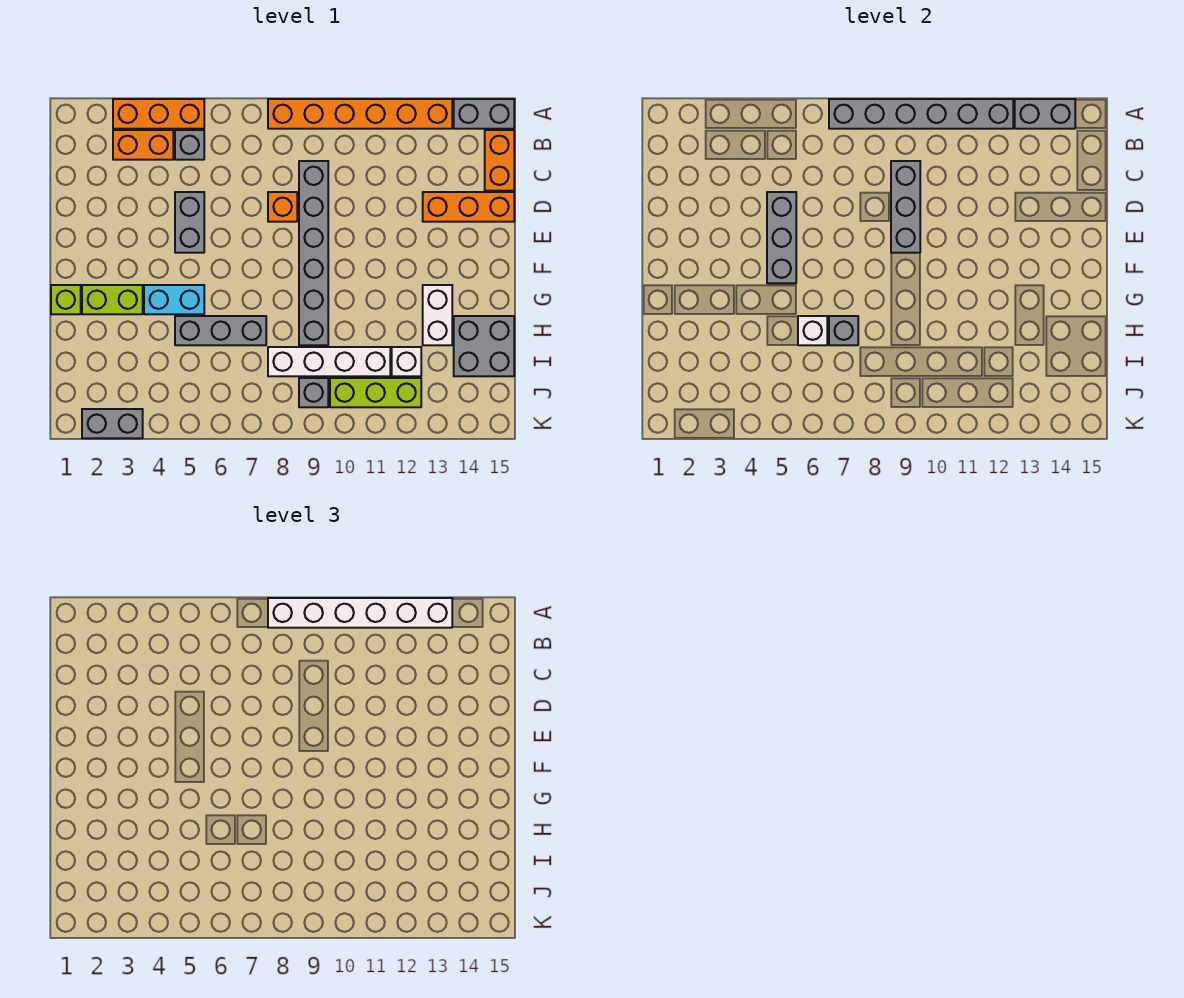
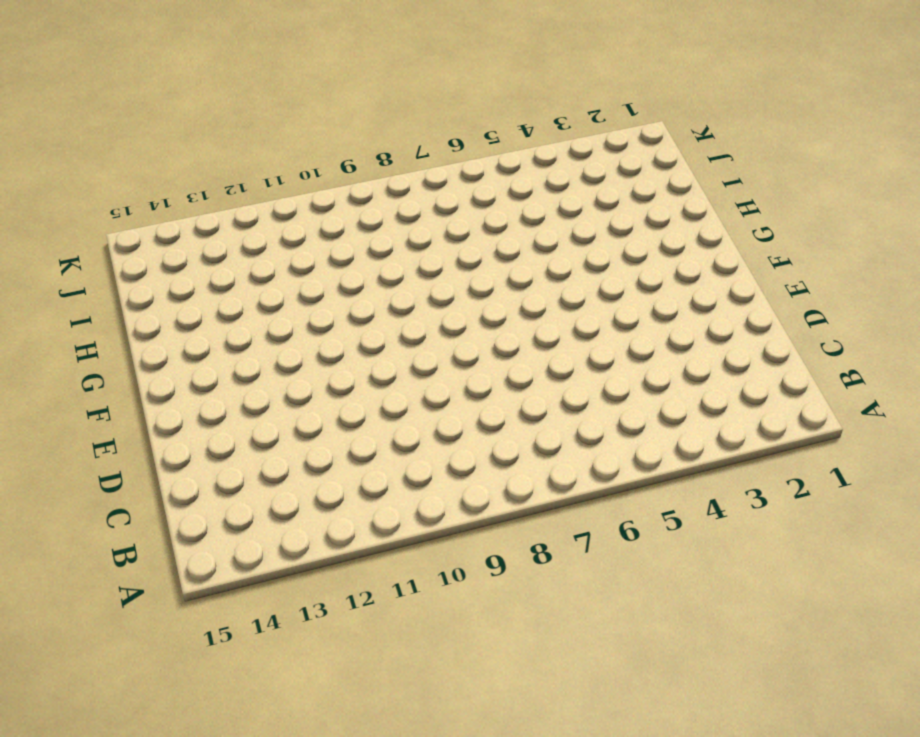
none -> orange 1x3 brick [113,99,204,129]
none -> orange 1x6 brick [268,99,452,129]
none -> grey 1x2 brick [454,99,514,129]

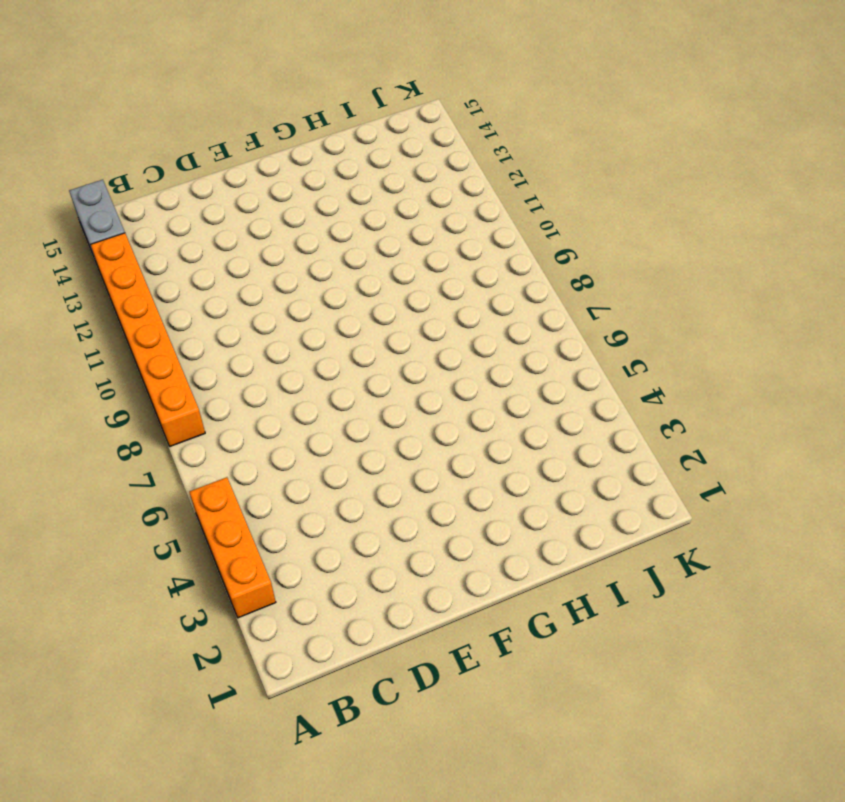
none -> orange 1x2 brick [113,130,173,160]
none -> grey 1x1 brick [175,130,204,160]
none -> orange 1x2 brick [485,130,514,191]

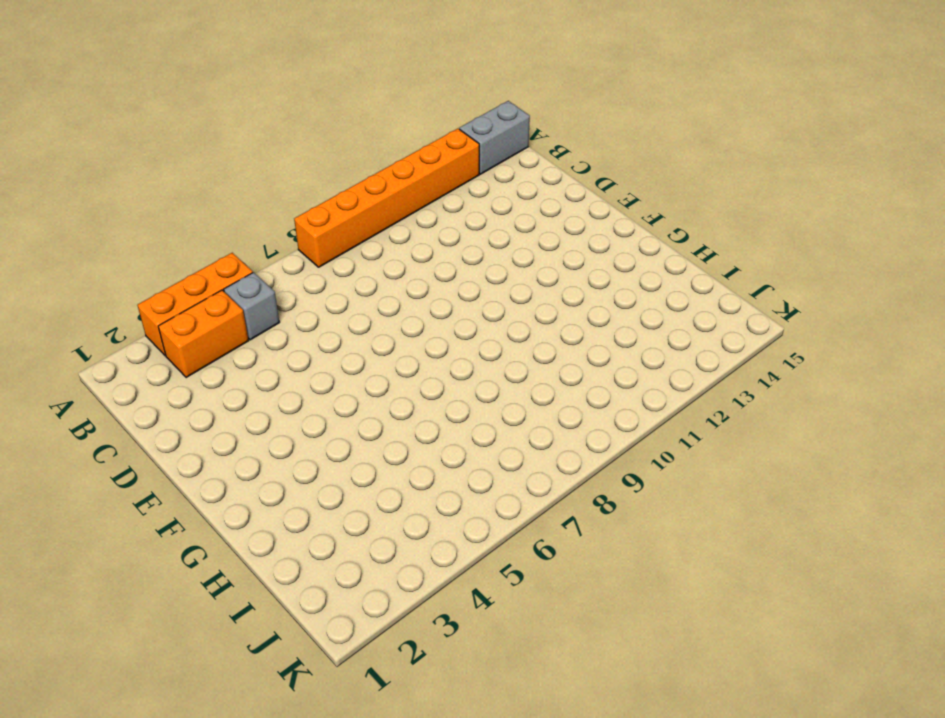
none -> orange 1x2 brick [485,130,514,191]
none -> grey 1x6 brick [299,161,328,345]
none -> grey 1x2 brick [175,192,204,253]

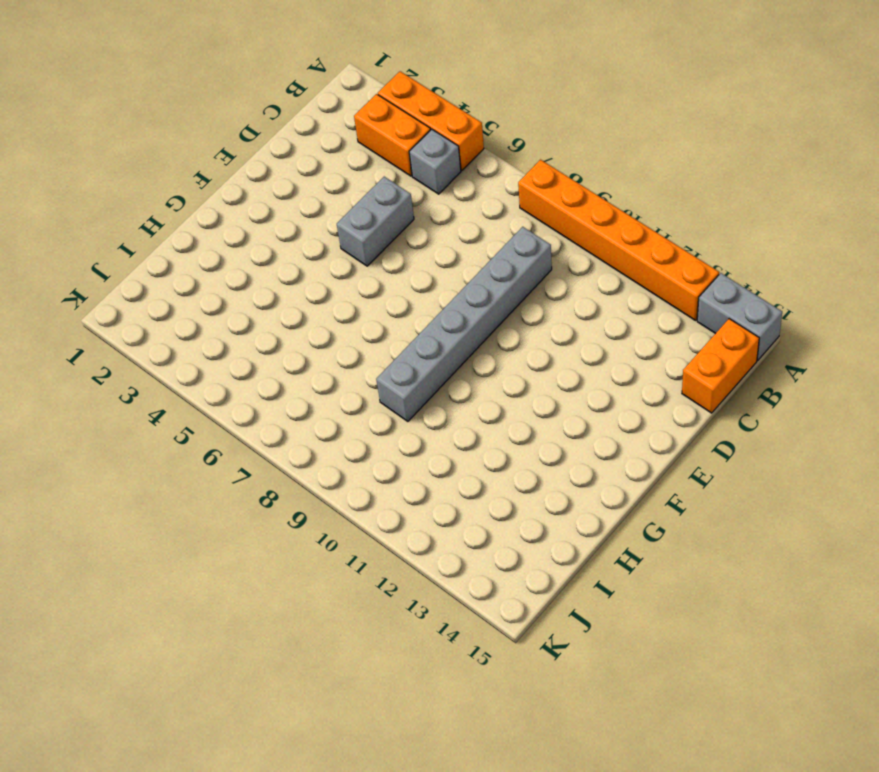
none -> orange 1x1 brick [268,192,297,222]
none -> orange 1x3 brick [423,192,514,222]
none -> lime 1x1 brick [51,285,81,314]

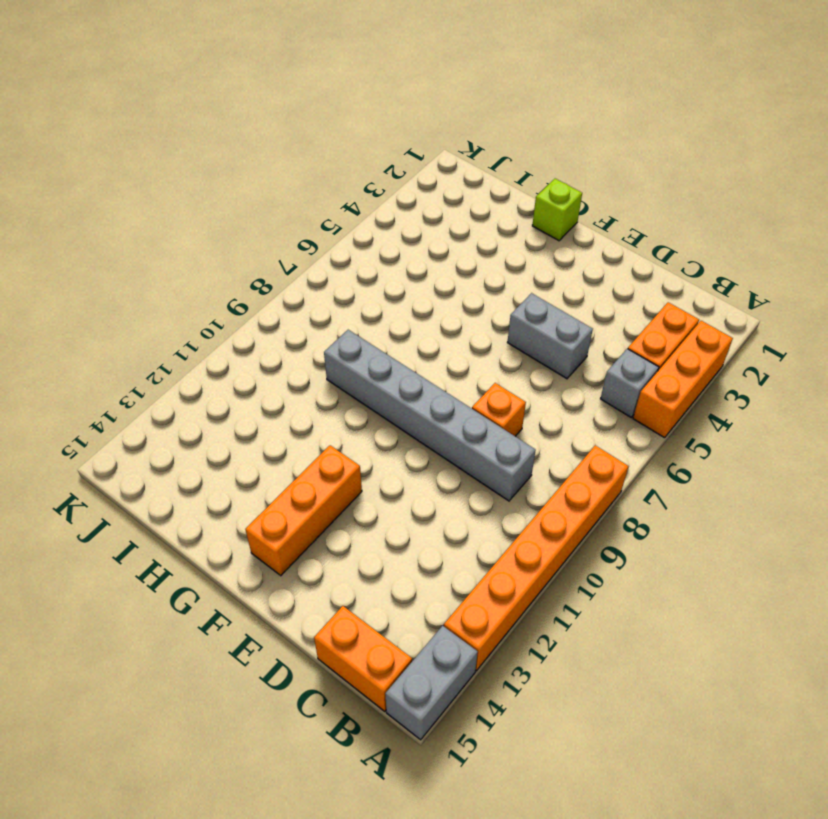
orange 1x3 brick [245,445,362,576] -> orange 1x3 brick moved to [423,192,514,222]
none -> lime 1x2 brick [82,285,143,314]
none -> cyan 1x2 brick [144,285,204,314]
none -> white 1x2 brick [423,285,452,345]

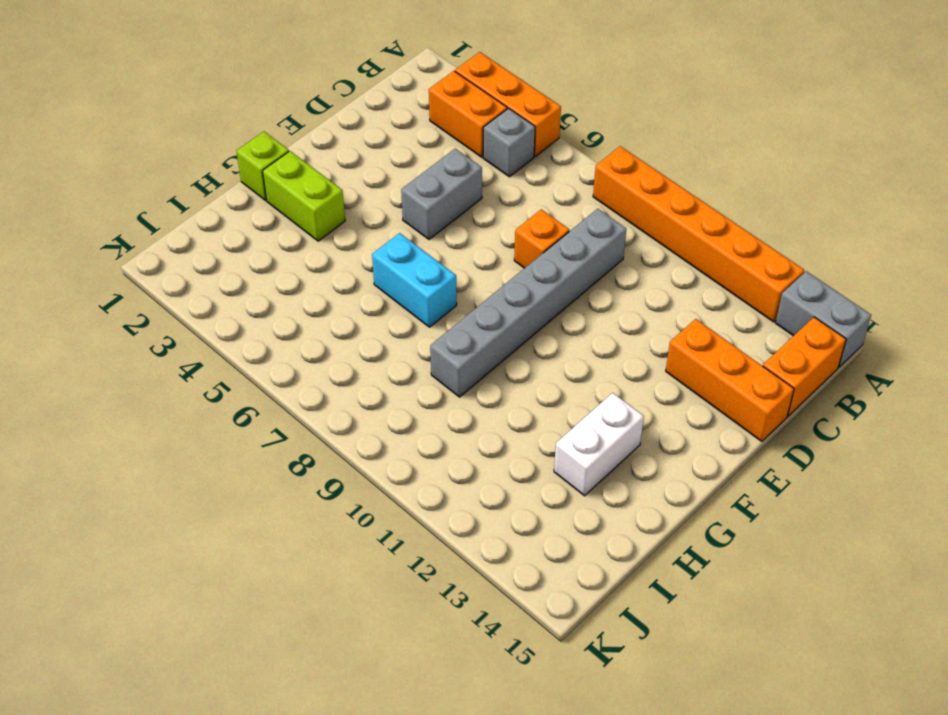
cyan 1x2 brick [372,233,457,327] -> cyan 1x2 brick moved to [144,285,204,314]
none -> grey 1x3 brick [175,316,266,345]
none -> grey 2x2 brick [454,316,514,376]
none -> white 1x4 brick [268,347,390,376]

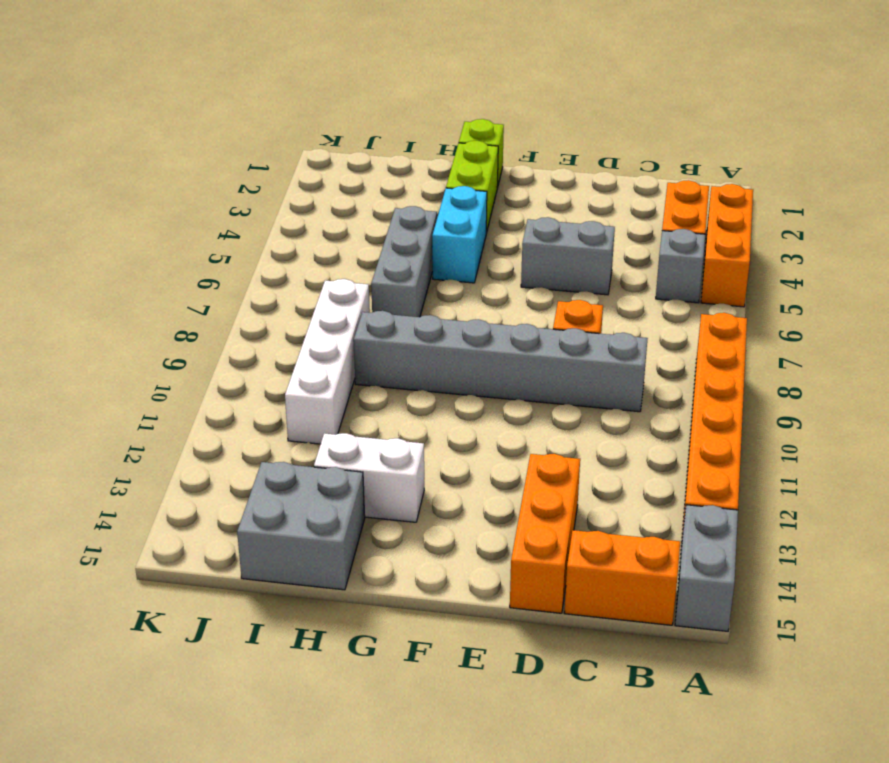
none -> white 1x1 brick [392,347,421,376]
none -> grey 1x1 brick [299,378,328,407]
none -> lime 1x3 brick [330,378,421,407]

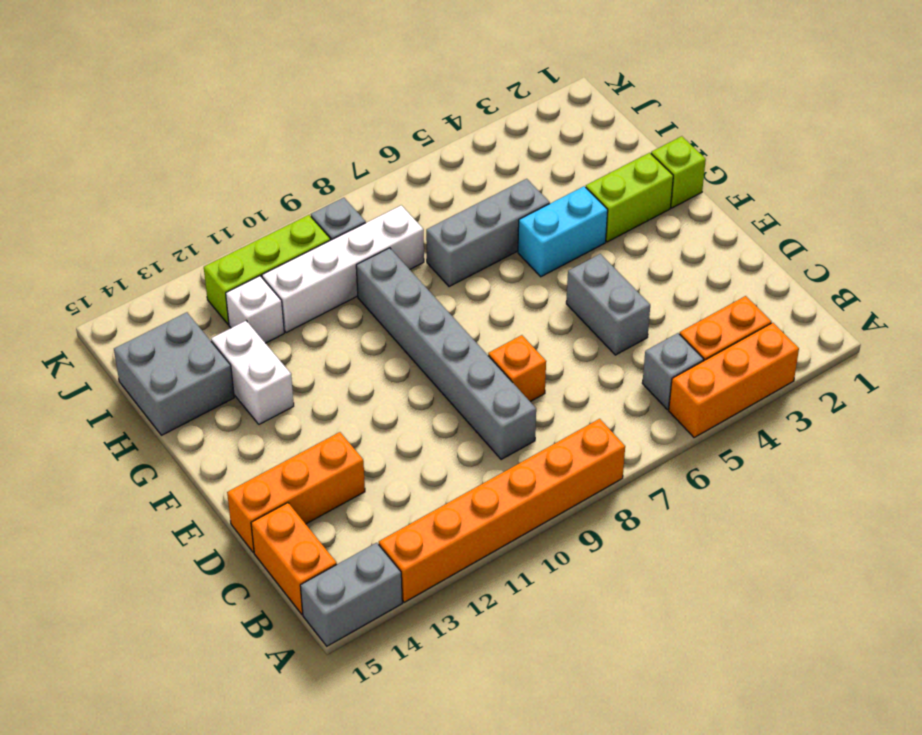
none -> grey 1x2 brick [82,409,143,438]
none -> grey 1x6 brick [829,99,1013,129]
none -> grey 1x2 brick [1015,99,1075,129]

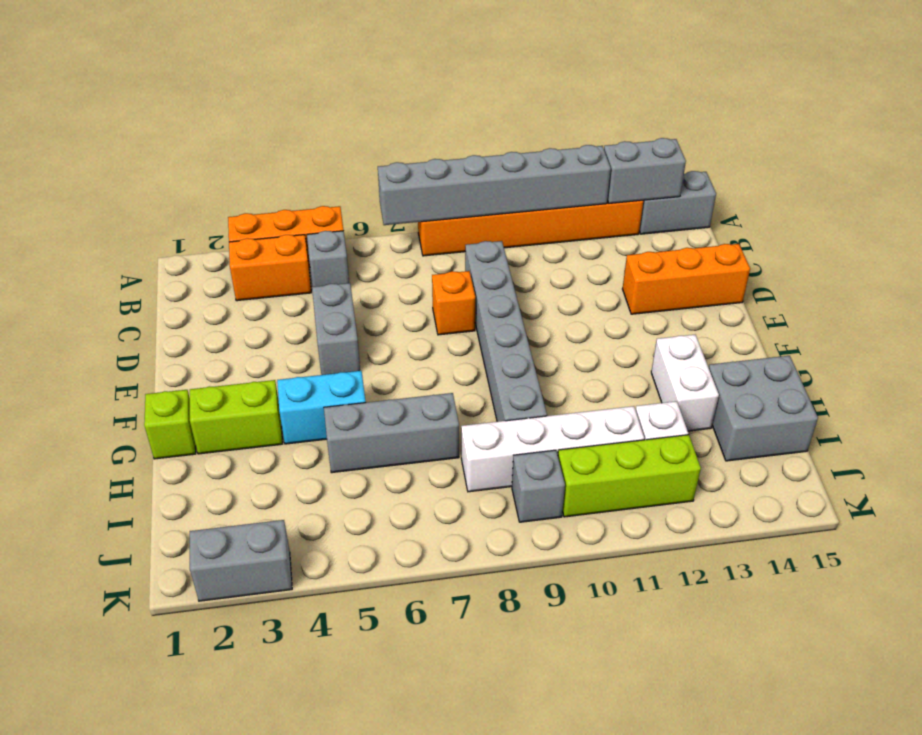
none -> orange 1x2 brick [485,130,514,191]
none -> grey 1x3 brick [891,161,920,253]
none -> grey 1x3 brick [767,192,796,283]

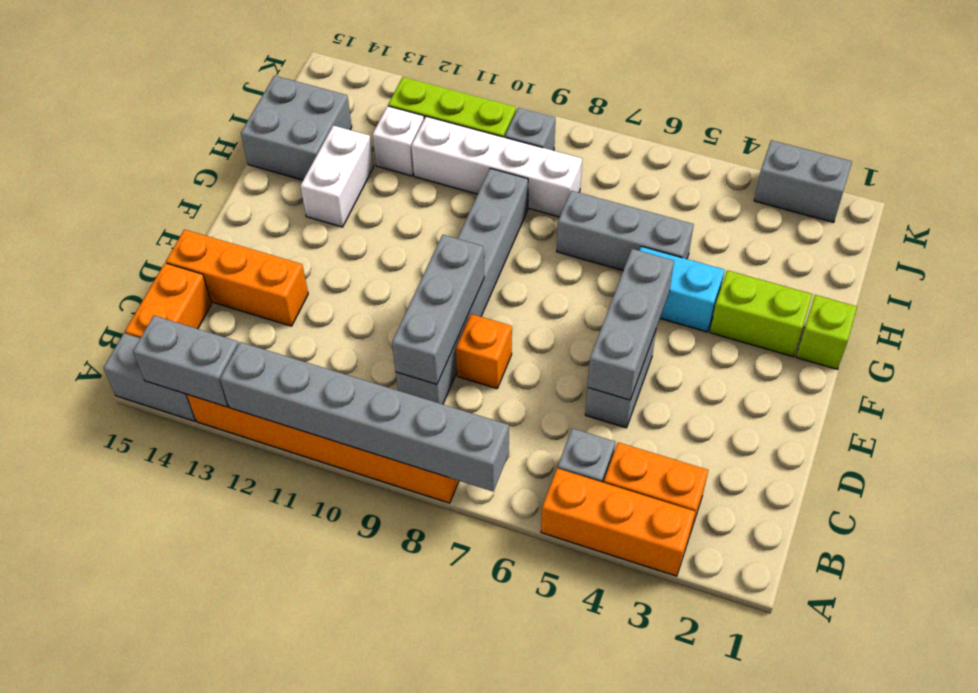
none -> white 1x1 brick [798,316,827,345]
none -> grey 1x1 brick [829,316,858,345]
none -> white 1x6 brick [268,598,452,628]

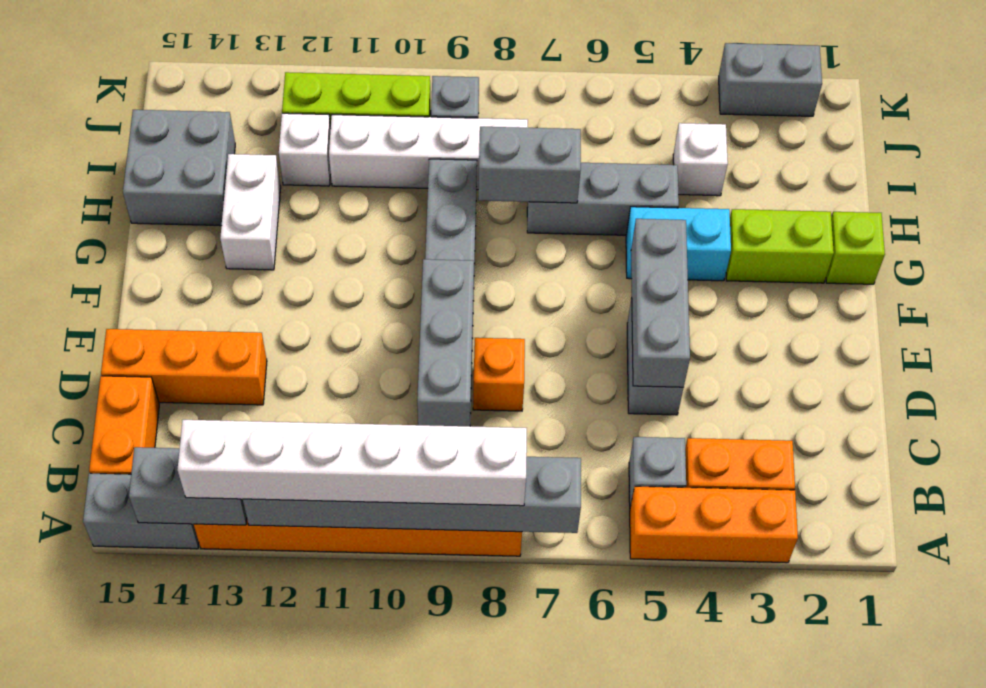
grey 1x2 brick [478,127,581,203] -> grey 1x1 brick [829,316,858,345]
white 1x1 brick [673,123,728,196] -> white 1x1 brick moved to [798,316,827,345]

